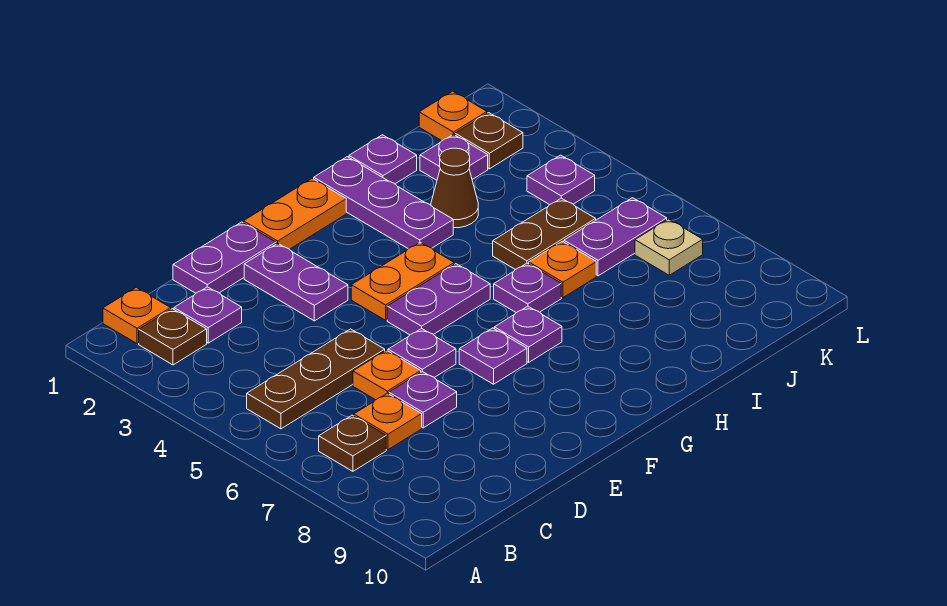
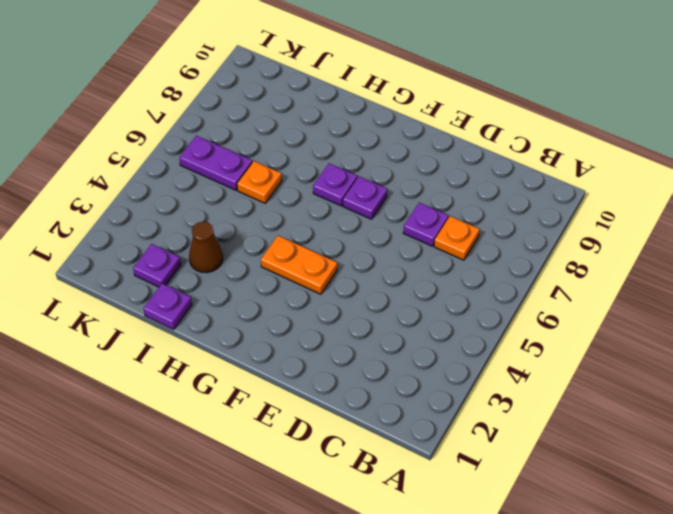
none -> orange 1x1 plate [103,287,171,344]
none -> brown 1x1 plate [139,309,207,365]
none -> brown 1x3 plate [247,329,385,429]

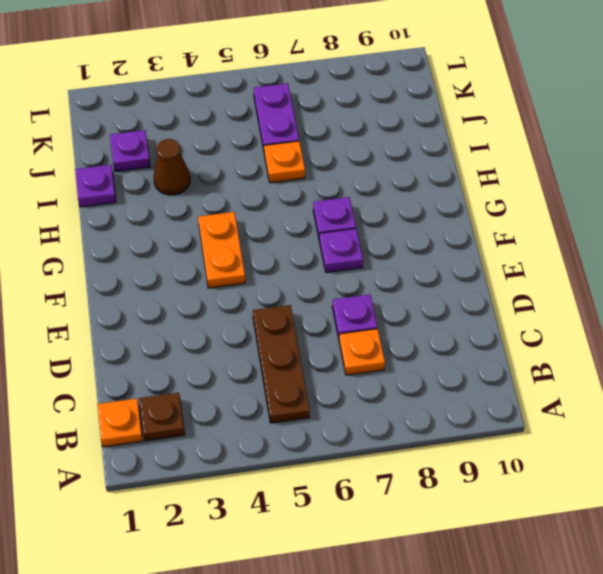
none -> brown 1x1 plate [319,415,386,471]
none -> purple 1x1 plate [174,287,242,343]
none -> purple 1x2 plate [173,222,276,293]

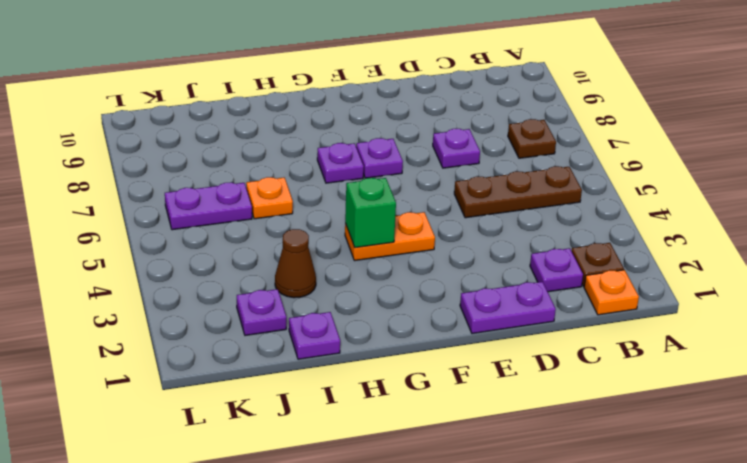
green 1x1 brick [345,178,396,248] -> none
none -> orange 1x1 plate [354,393,422,450]
none -> orange 1x1 plate [353,350,421,400]
none -> purple 1x2 plate [244,243,348,321]

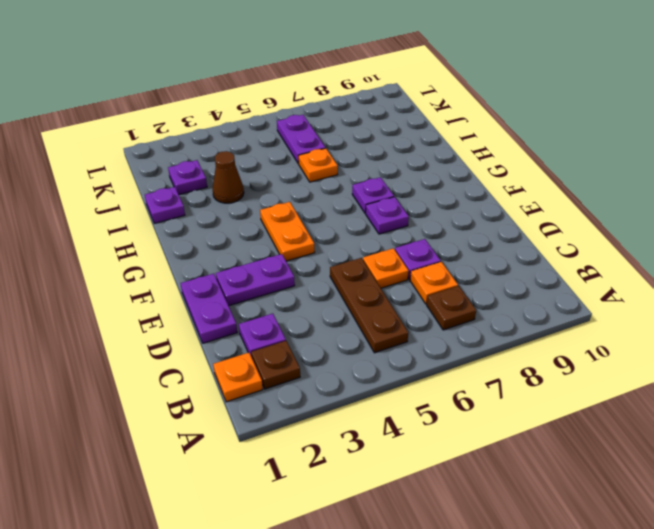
none -> purple 1x1 plate [388,328,456,377]
none -> orange 1x2 plate [243,179,346,249]
none -> purple 1x2 plate [387,264,490,335]

